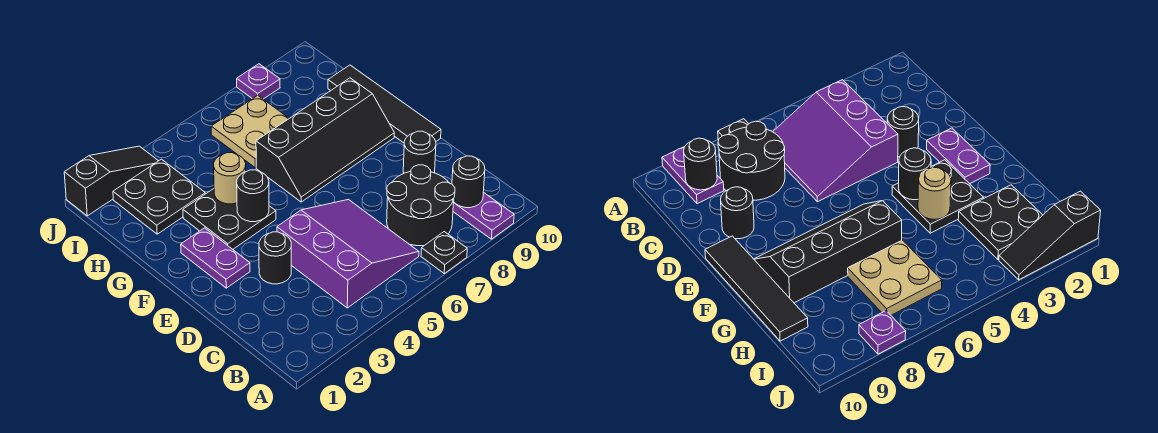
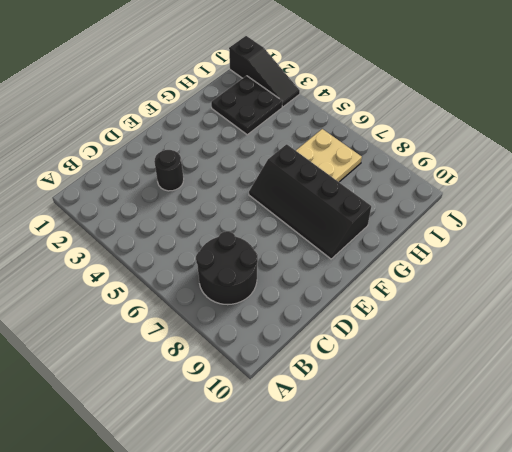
none -> black 1x1 plate [421,232,467,273]
none -> purple 1x2 plate [453,192,514,239]
none -> purple 3x3 slope [277,200,419,308]

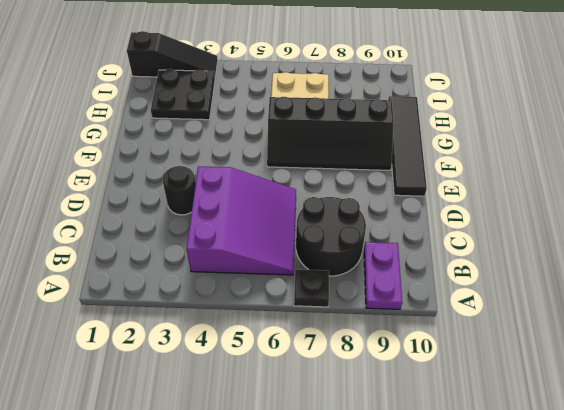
none -> black 1x1 round brick [403,131,436,173]
none -> purple 1x2 plate [181,228,250,288]
none -> black 2x2 plate [183,189,276,249]

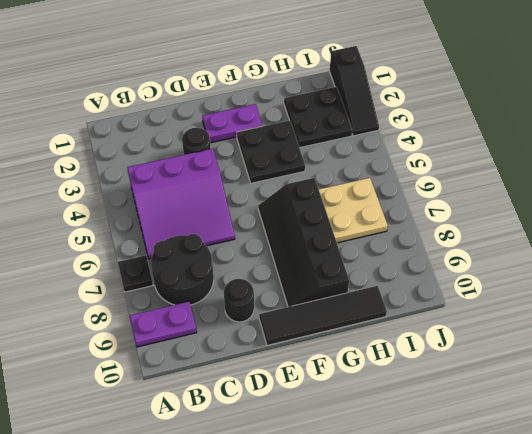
none -> purple 1x1 plate [237,64,280,99]
none -> black 1x1 round brick [452,156,485,208]
none -> black 1x1 round brick [237,170,269,222]

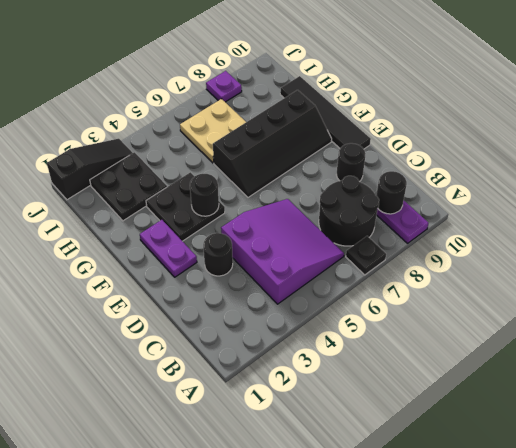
none -> tan 1x1 round brick [214,153,246,204]

